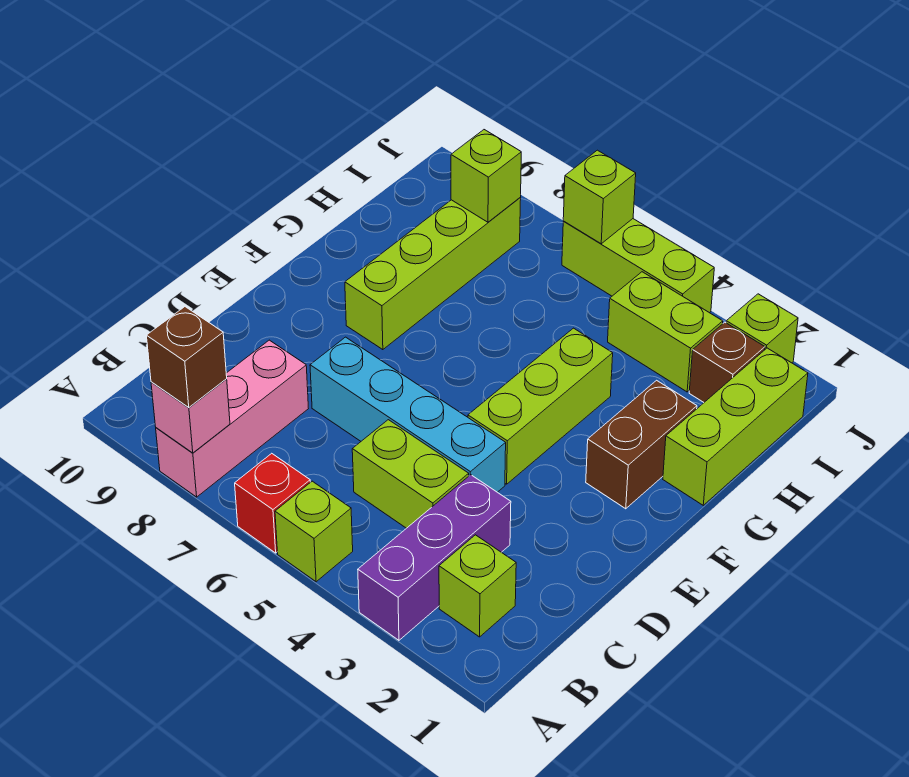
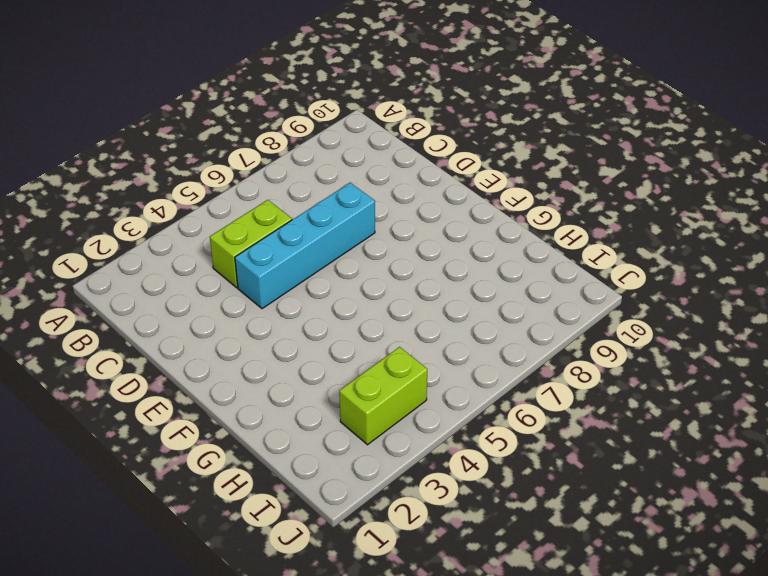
none -> purple 1x3 brick [358,475,511,640]
none -> lime 1x1 brick [275,481,353,582]
none -> red 1x1 brick [235,453,310,553]

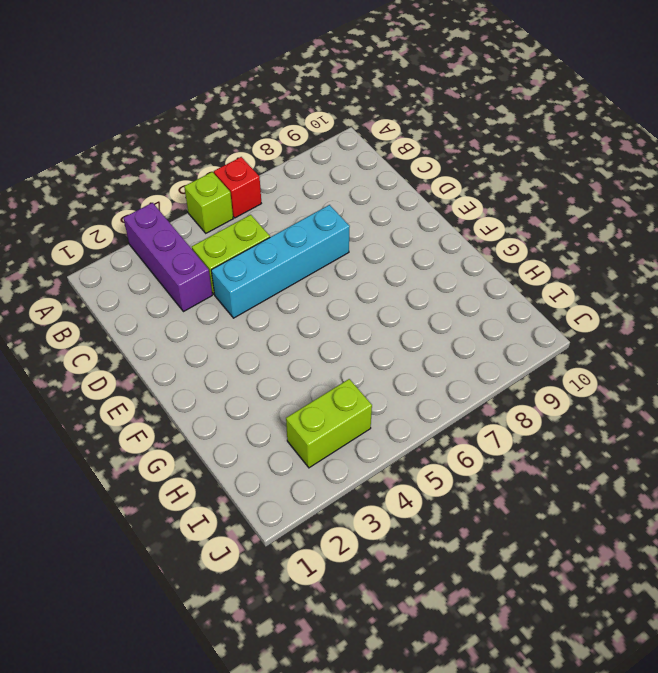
none -> pink 1x3 brick [156,340,308,497]
none -> lime 1x1 brick [439,535,516,637]
none -> lime 1x3 brick [468,328,613,484]

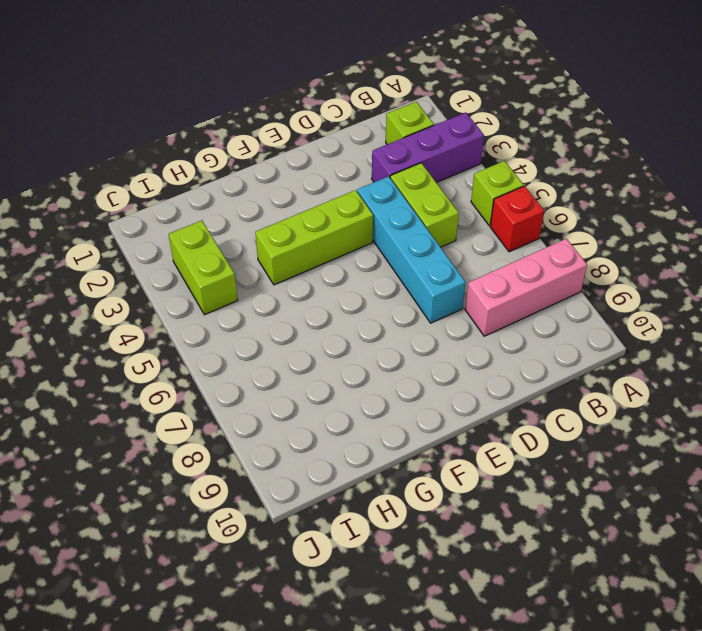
none -> brown 1x2 brick [586,380,697,509]
none -> lime 1x4 brick [345,198,521,350]
none -> lime 1x3 brick [663,348,808,505]

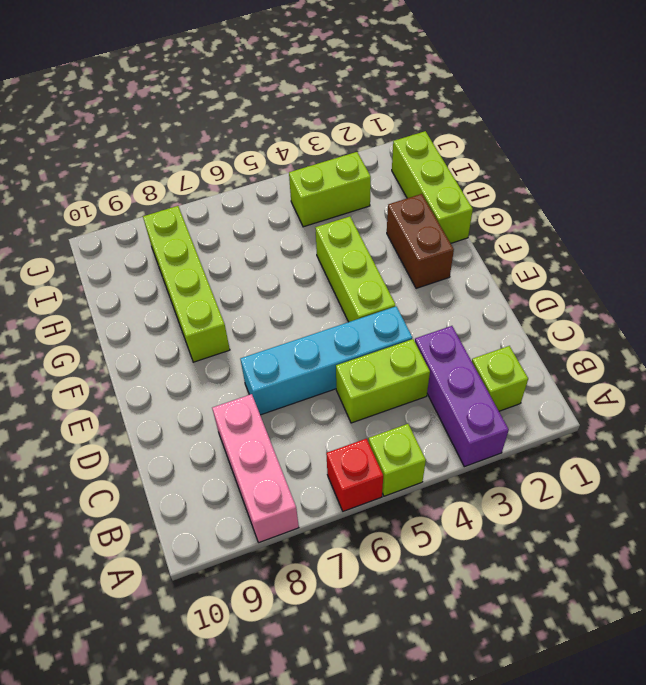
none -> brown 1x1 brick [689,322,765,402]
none -> lime 1x1 brick [726,294,798,363]
none -> lime 1x3 brick [562,219,714,313]

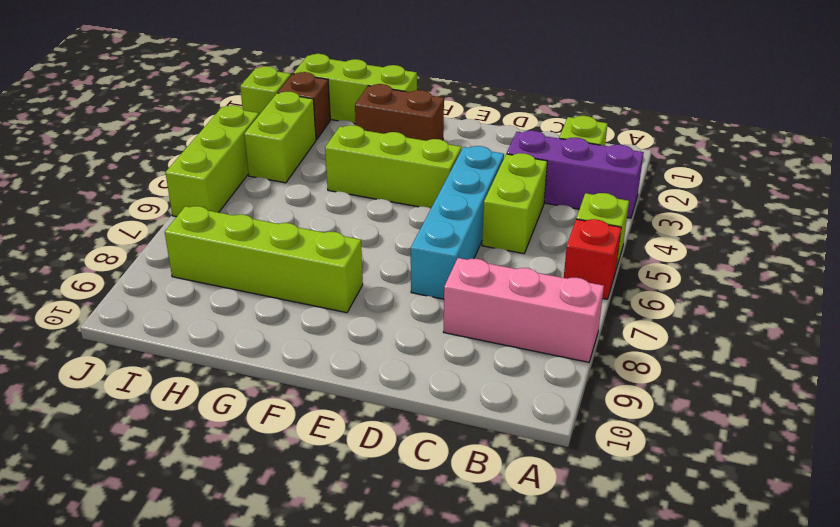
none -> pink 1x1 brick [151,379,230,453]
none -> lime 1x1 brick [451,130,521,222]
none -> lime 1x1 brick [563,150,636,244]

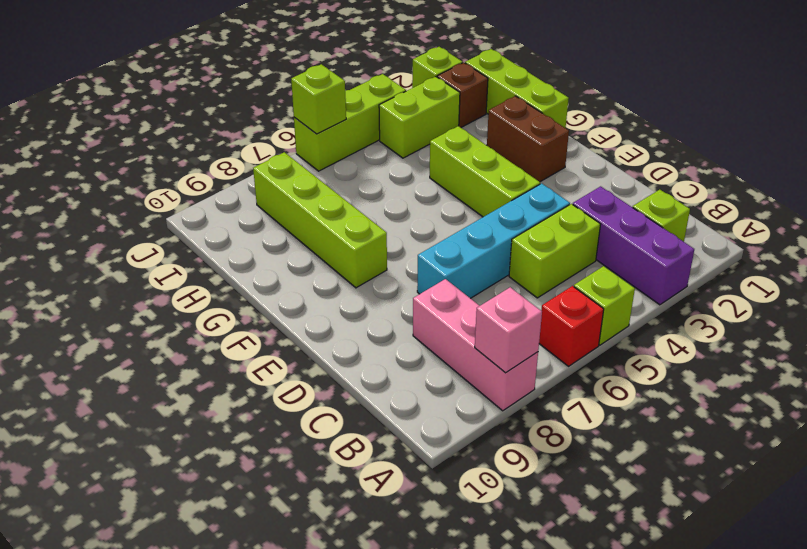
none -> lime 1x1 brick [451,130,521,222]
none -> brown 1x1 brick [146,307,227,408]

